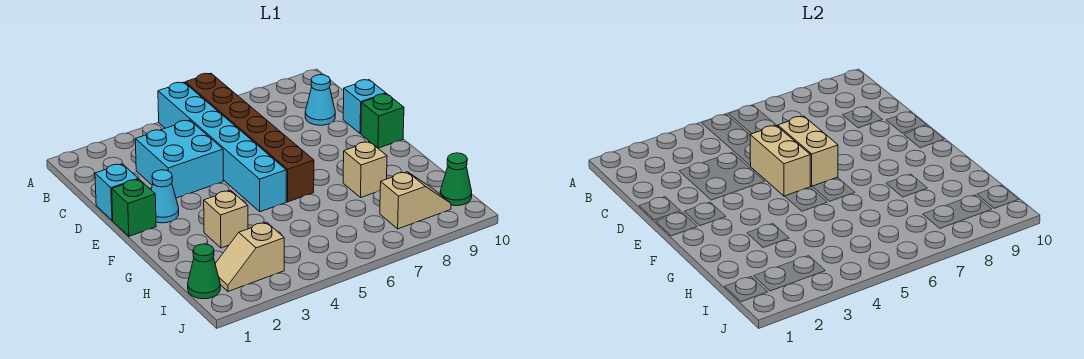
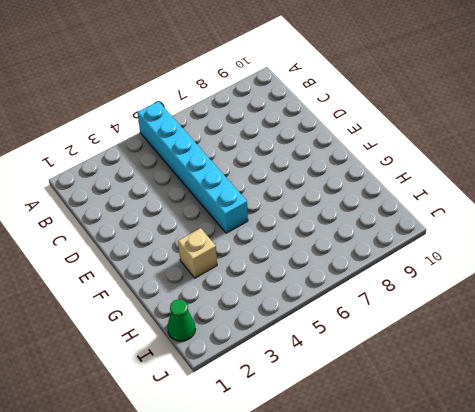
none -> brown 1x6 brick [185,73,314,202]
none -> cyan 2x2 brick [135,120,223,198]
none -> cyan 1x1 cone [305,75,335,125]

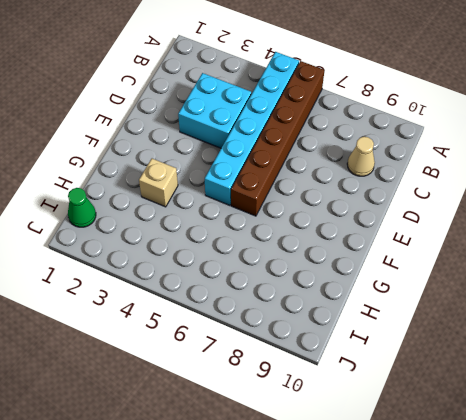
tan 1x1 cone [347,137,375,176] -> cyan 1x1 cone [305,75,335,125]
none -> cyan 1x1 brick [95,164,138,220]
none -> cyan 1x1 brick [343,80,386,134]
none -> green 1x1 brick [112,179,156,236]

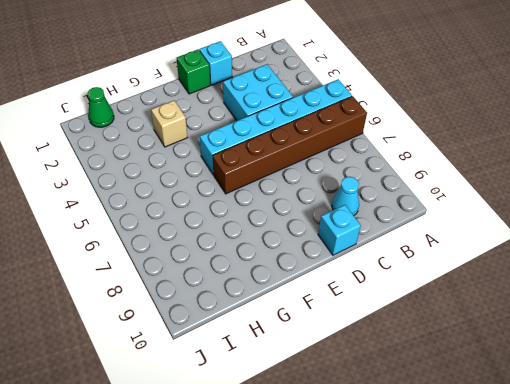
none -> cyan 1x1 cone [151,170,179,223]
none -> green 1x1 brick [361,94,404,148]
none -> tan 1x1 brick [343,142,387,197]

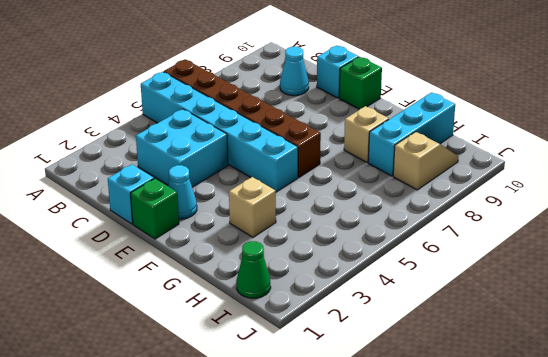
cyan 1x3 brick [368,92,455,176] -> none
none -> tan 1x2 slope [215,222,284,291]
none -> green 1x1 cone [440,153,472,206]
none -> tan 1x2 brick [750,125,810,196]

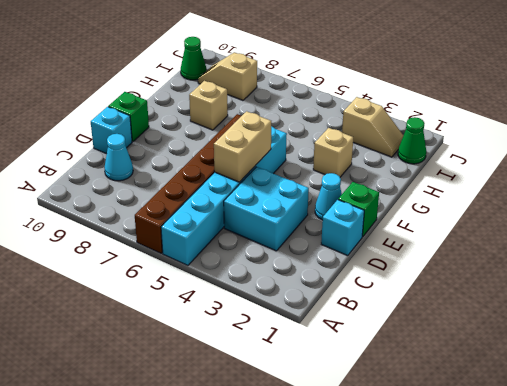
none -> tan 1x2 brick [778,116,838,186]

